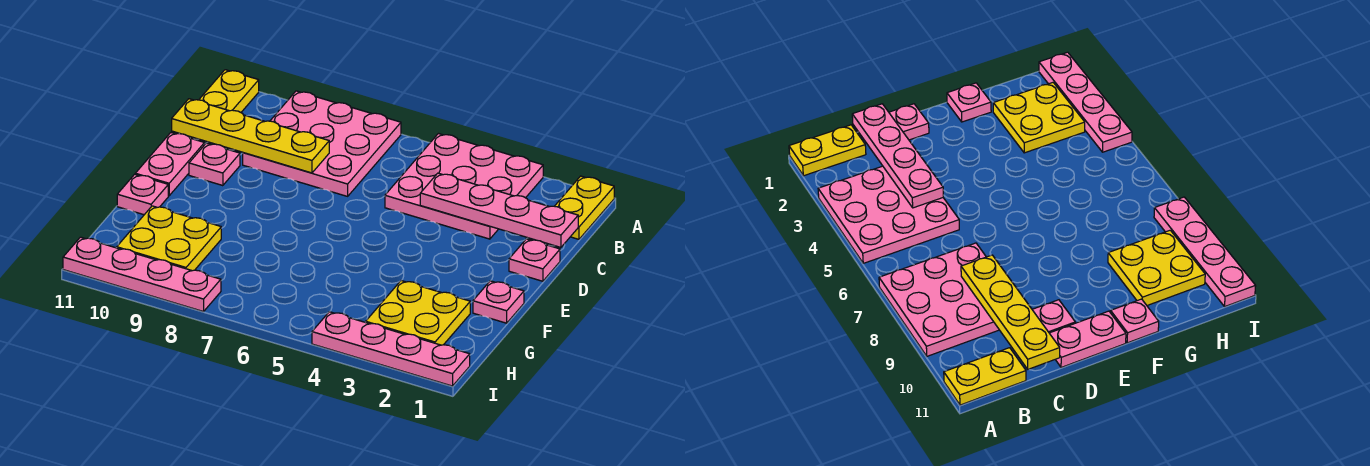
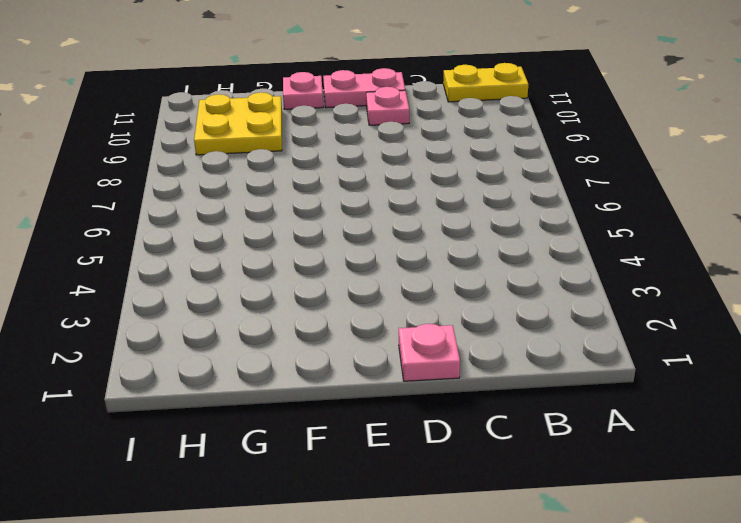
none -> yellow 1x2 plate [555,176,614,239]
none -> pink 3x3 plate [385,134,543,239]
none -> pink 3x3 plate [243,91,401,196]

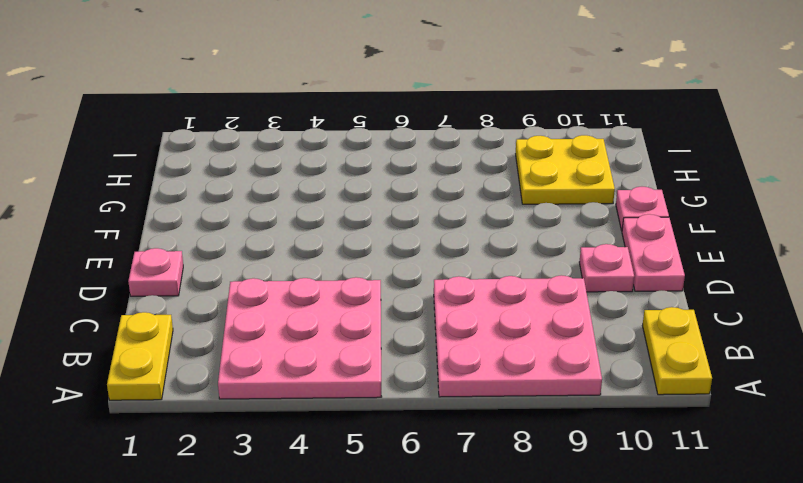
none -> pink 1x1 plate [473,281,524,323]
none -> yellow 2x2 plate [366,280,470,345]
none -> pink 1x4 plate [312,312,470,386]

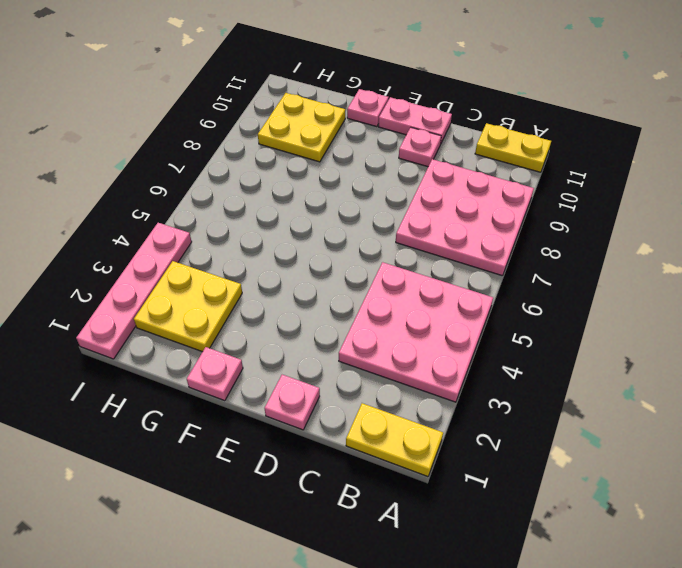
none -> pink 1x4 plate [63,237,221,312]
none -> pink 1x4 plate [420,173,578,247]
none -> yellow 1x4 plate [172,99,329,173]

